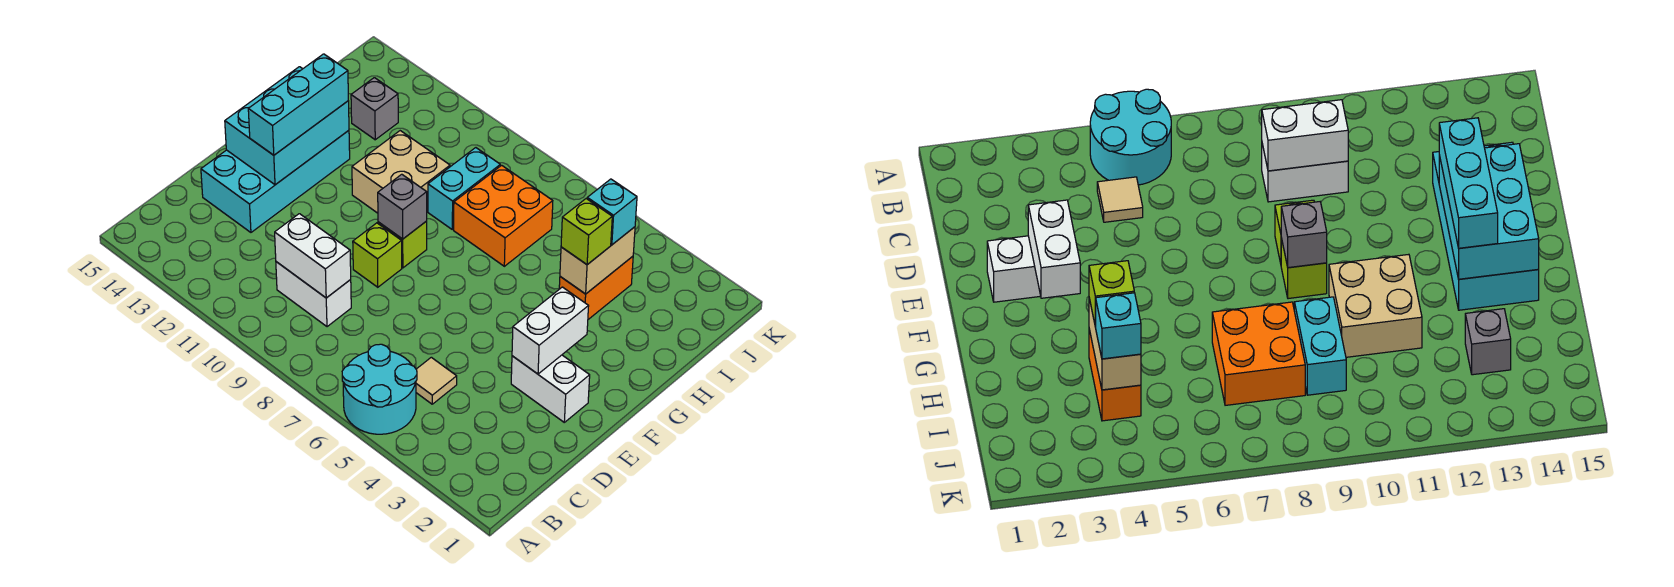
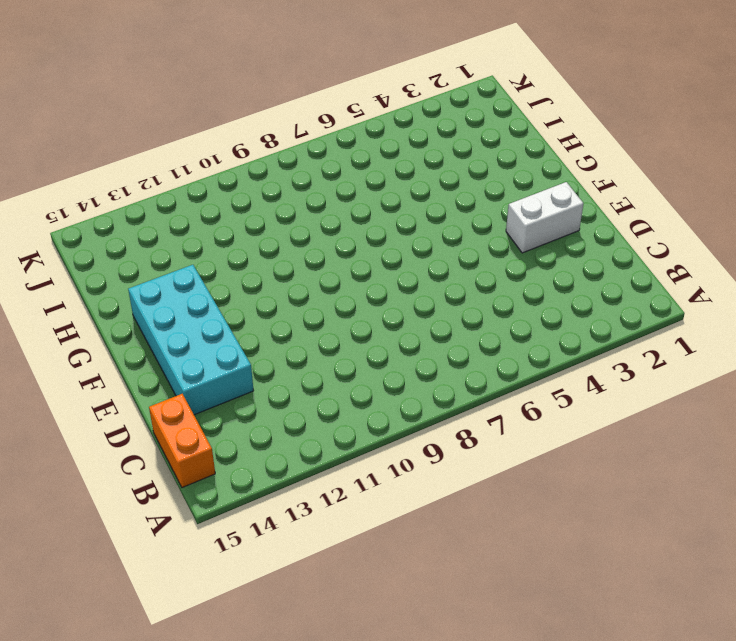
orange 1x2 brick [149,394,215,488] -> orange 1x2 brick moved to [559,256,633,319]
none -> cyan 2x2 round brick [342,344,417,434]
none -> tan 1x1 tile [416,357,457,404]
none -> white 1x2 brick [276,262,351,327]

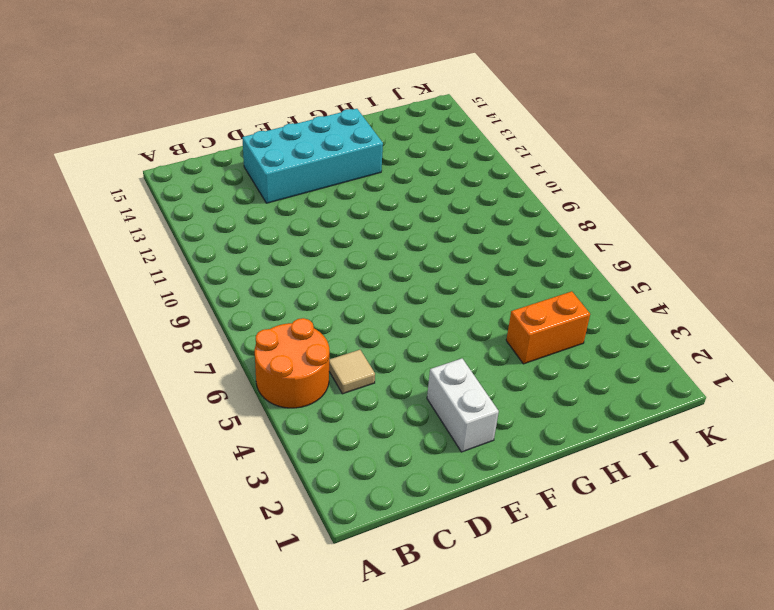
orange 2x2 round brick [255,318,329,408] -> cyan 2x2 round brick [342,344,417,434]
none -> white 1x2 brick [276,262,351,327]
none -> lime 1x1 brick [353,223,402,287]
none -> lime 1x1 brick [378,221,427,268]

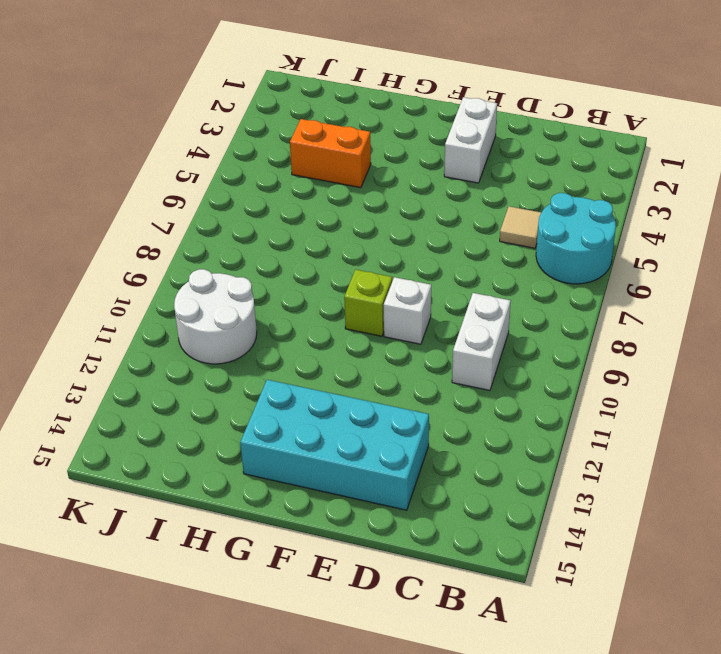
white 1x1 brick [384,277,431,344] -> lime 1x1 brick [353,223,402,287]
white 2x2 round brick [174,269,257,364] -> none
none -> tan 2x2 brick [352,131,450,213]
none -> orange 2x2 brick [454,165,553,266]
none -> cyan 1x2 brick [428,148,500,229]

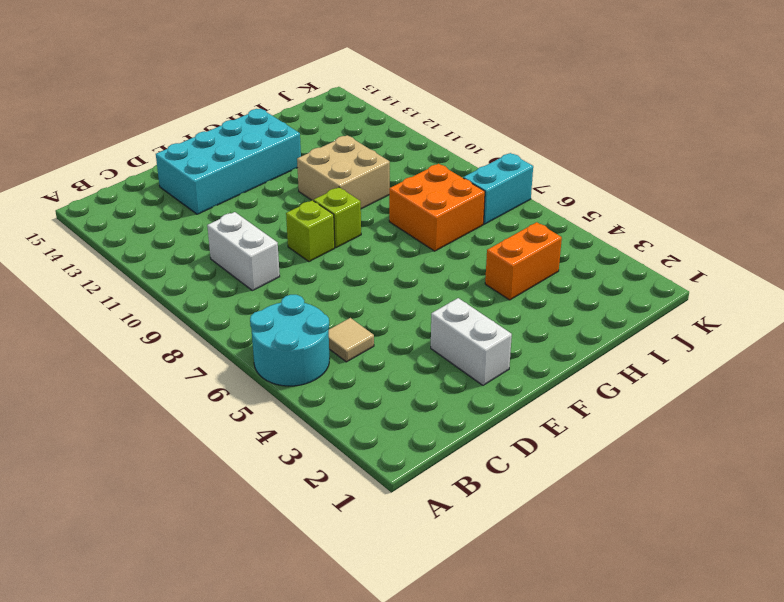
cyan 1x2 brick [463,153,533,224] -> cyan 1x2 brick moved to [428,148,500,229]
none -> grey 1x1 brick [351,78,398,140]
none -> white 1x2 brick [275,214,351,298]
none -> white 1x2 brick [512,287,589,374]

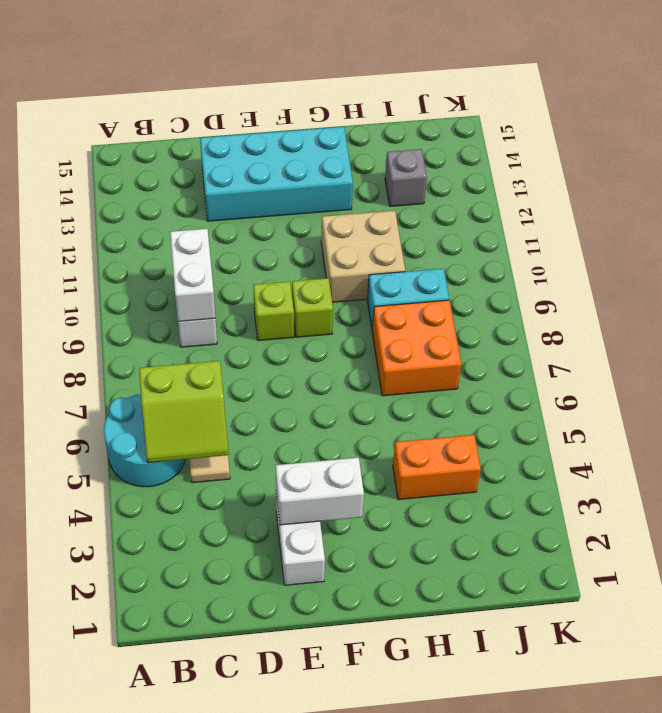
lime 2x2 slope [139,361,228,463] -> none
none -> cyan 2x3 brick [225,67,349,185]
none -> grey 1x1 brick [378,174,427,239]
none -> tan 1x2 brick [560,227,635,294]

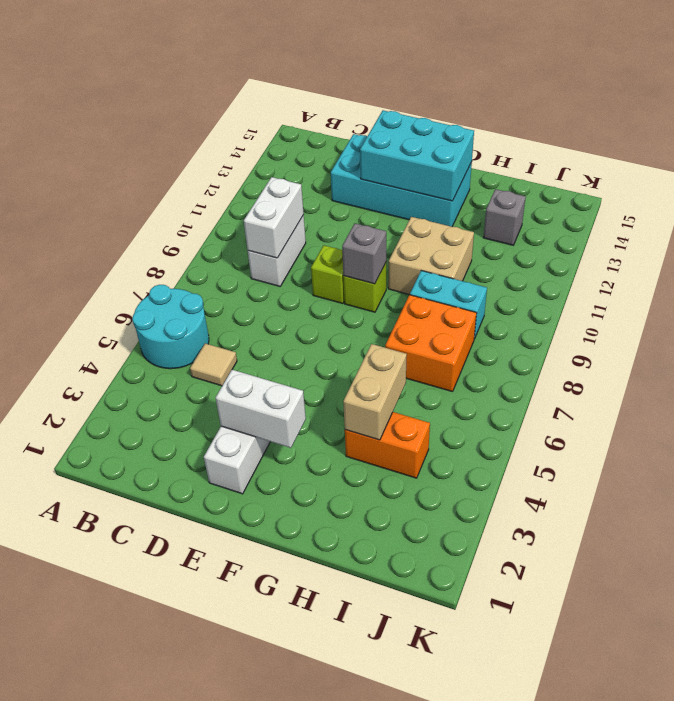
tan 1x2 brick [343,344,407,440] -> tan 1x2 brick turned to [560,227,635,294]
none -> cyan 1x3 brick [248,54,348,155]
none -> lime 1x1 brick [561,199,612,265]
none -> cyan 1x1 brick [587,179,637,245]

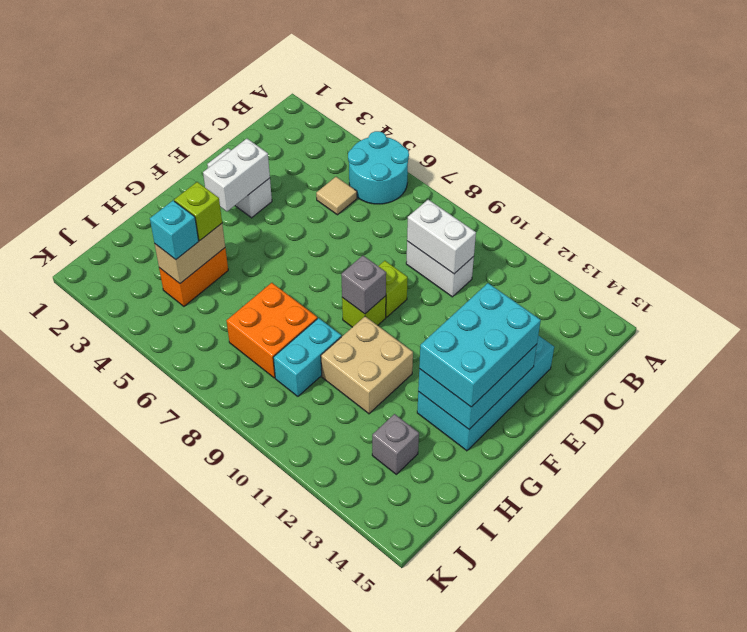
cyan 2x3 brick [419,283,541,407] -> cyan 1x3 brick [248,54,348,155]

